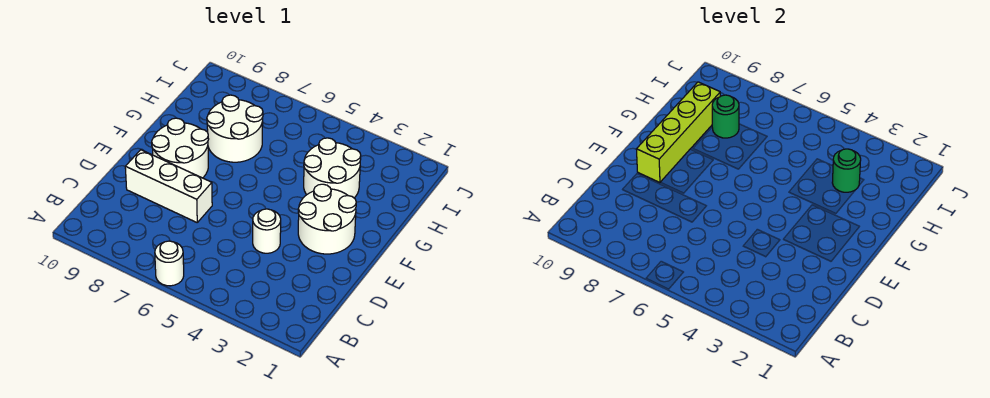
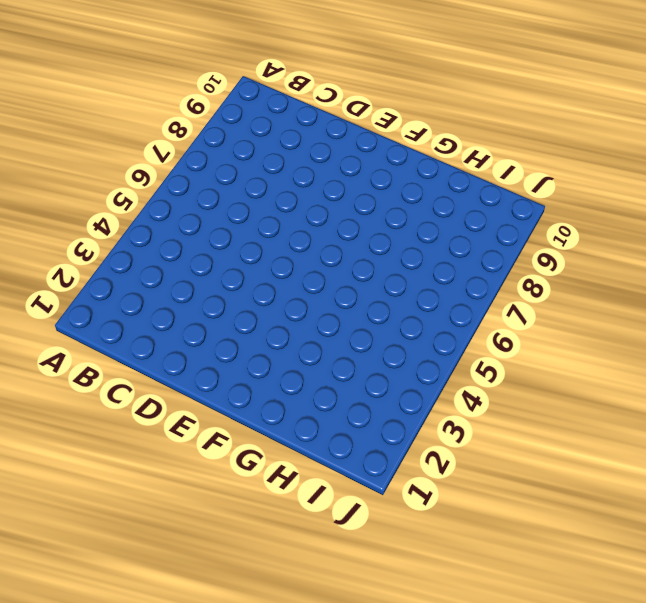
none -> white 1x1 round brick [155,241,184,286]
none -> white 1x1 round brick [253,209,281,253]

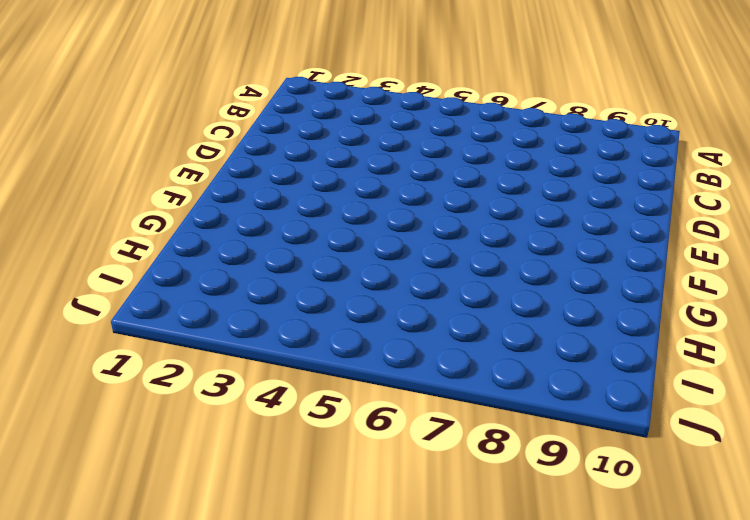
none -> white 1x1 round brick [155,241,184,286]
none -> white 1x1 round brick [253,209,281,253]

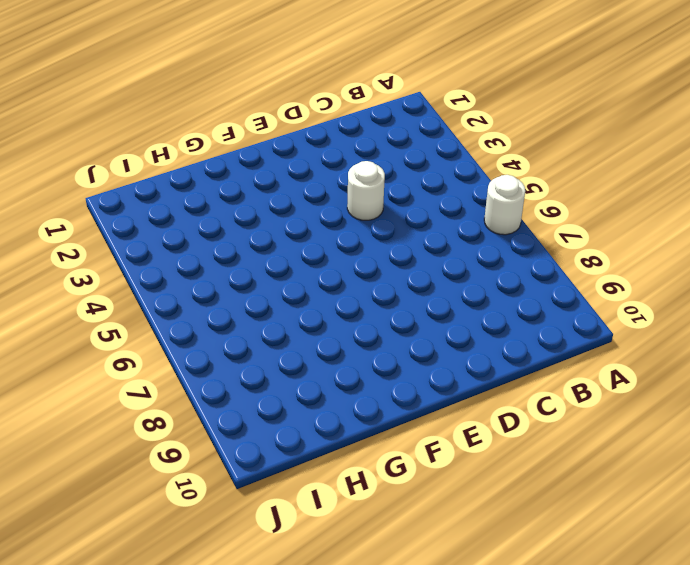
none -> white 1x3 brick [125,150,212,222]
none -> white 2x2 round brick [298,184,356,254]

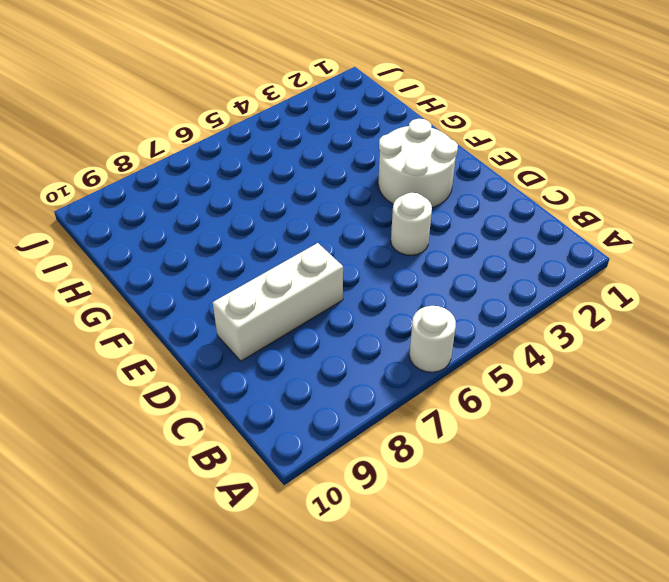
none -> white 2x2 round brick [152,118,209,178]
none -> white 2x2 round brick [304,138,361,198]

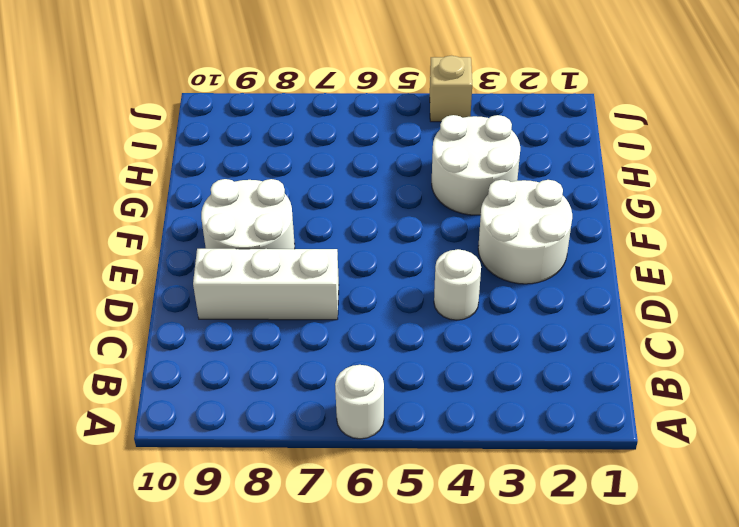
tan 1x1 brick [430,56,472,122] -> none
none -> white 2x2 round brick [207,95,263,162]
none -> lime 1x4 brick [636,82,720,183]

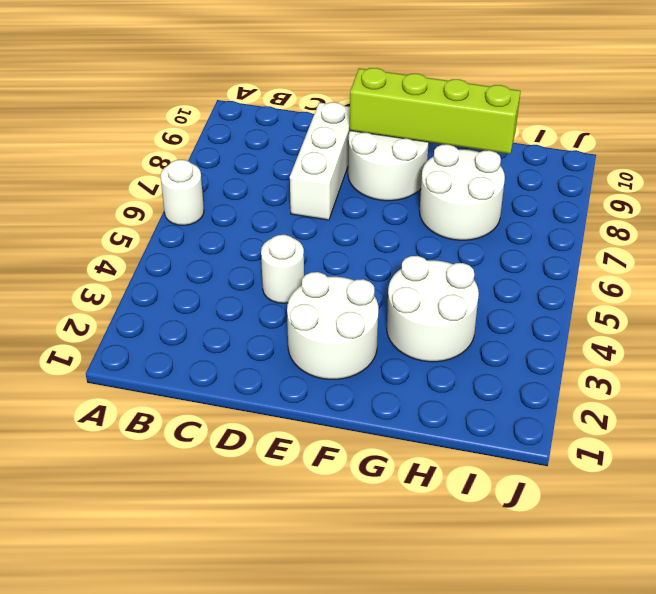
none -> green 1x1 round brick [832,149,861,192]
none -> green 1x1 round brick [712,95,739,138]

